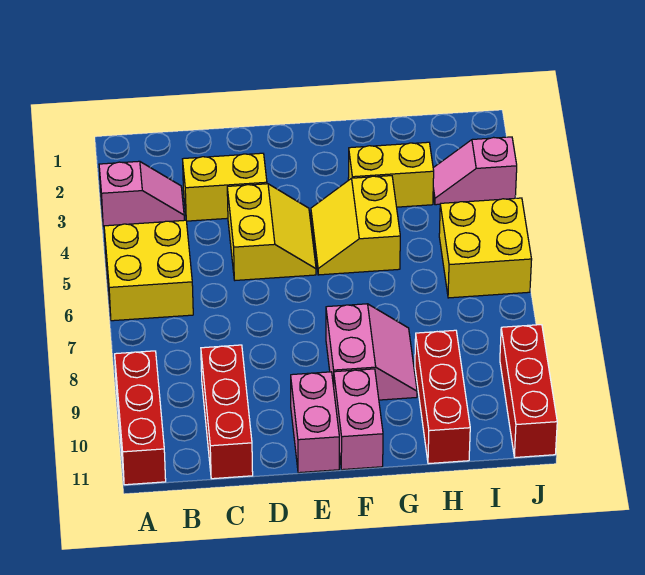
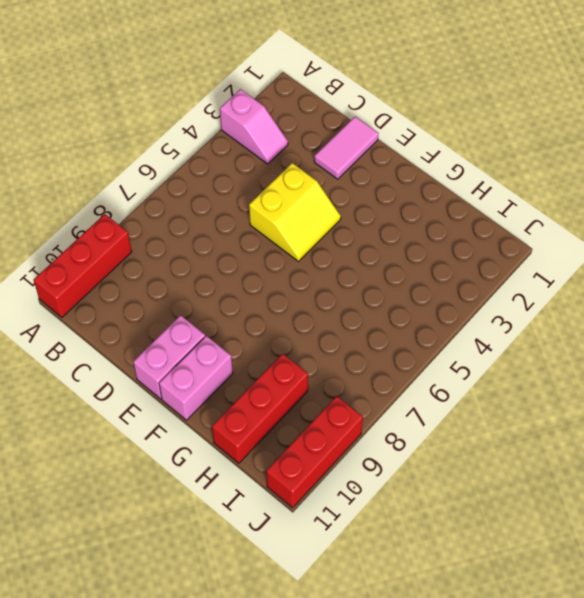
pink 1x2 tile [314,116,379,179] -> none
none -> yellow 2x2 brick [104,220,193,321]
none -> yellow 1x2 brick [183,153,267,221]
none -> red 1x3 brick [201,345,253,479]

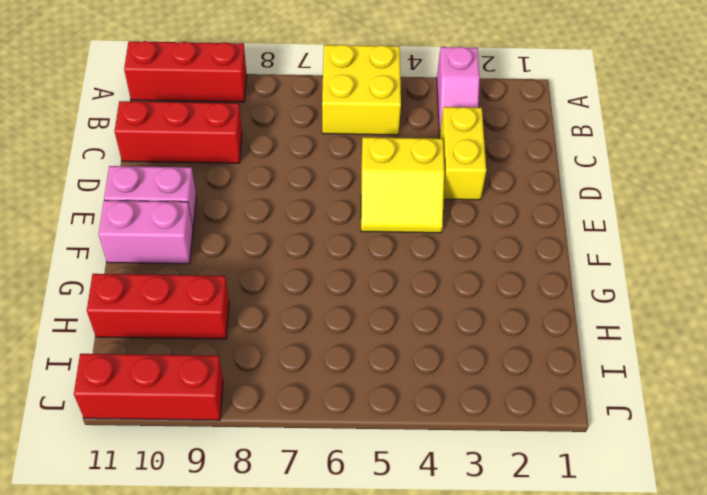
none -> yellow 2x2 slope [311,176,400,275]
none -> pink 2x2 slope [326,304,417,400]
none -> yellow 1x2 brick [348,142,434,207]

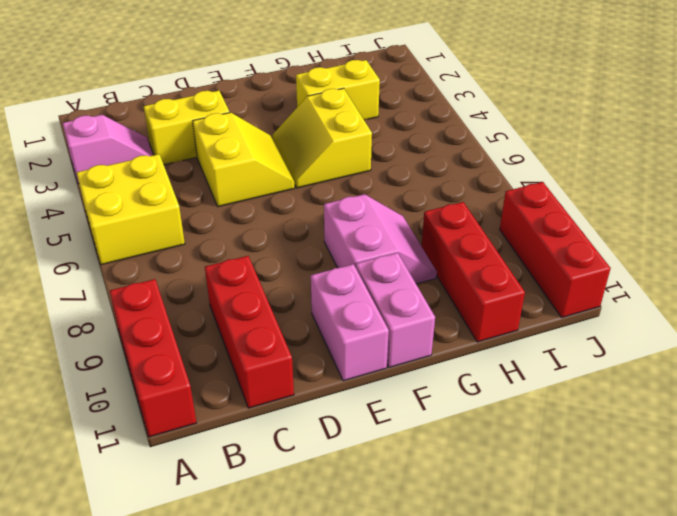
none -> pink 1x2 slope [433,137,517,205]
none -> yellow 2x2 brick [439,198,532,298]

